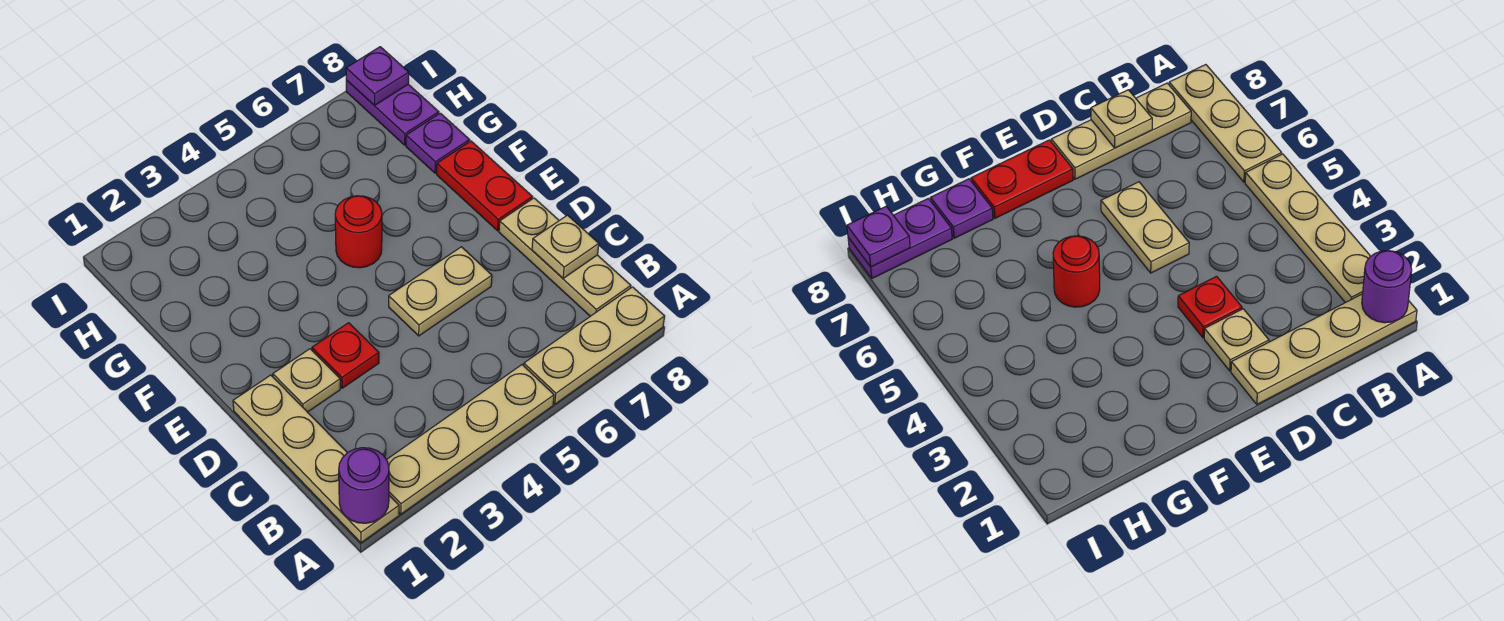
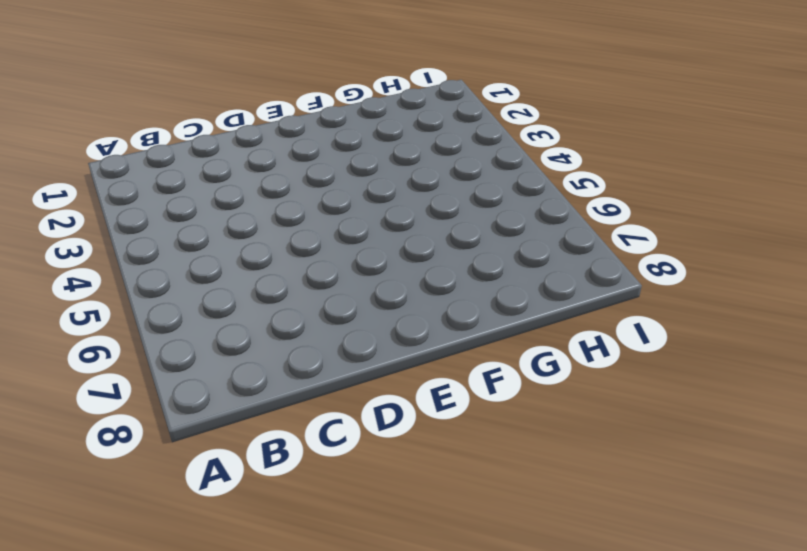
none -> tan 1x4 plate [233,375,399,543]
none -> tan 1x4 plate [387,365,554,514]
none -> tan 1x3 plate [524,287,665,404]

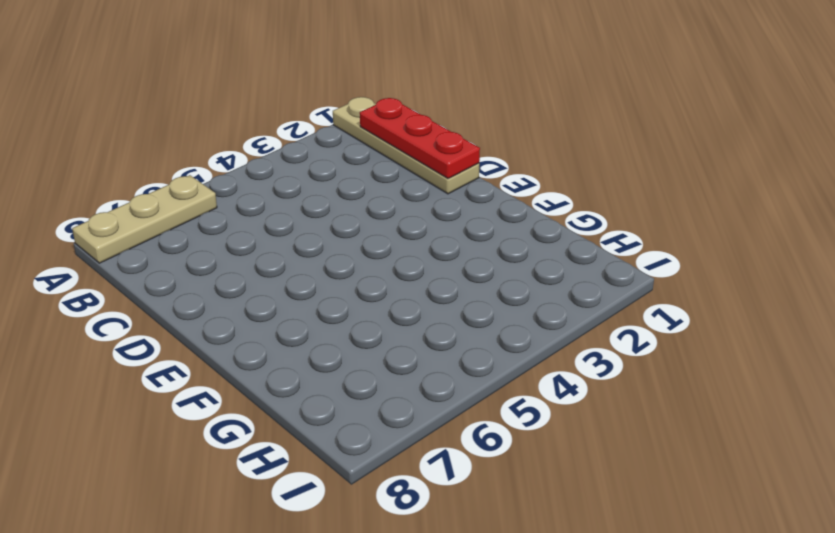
red 1x3 plate [360,98,480,178] -> none
none -> tan 1x4 plate [387,365,554,514]
none -> tan 1x3 plate [499,198,631,316]
none -> tan 1x1 plate [273,349,340,412]

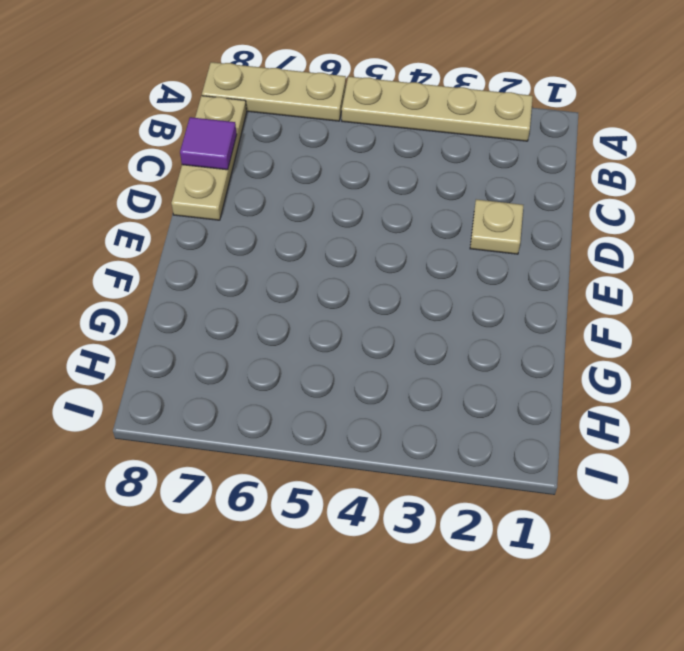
purple 1x1 tile [180,117,237,170] -> tan 1x1 plate [532,215,599,278]
none -> tan 1x4 plate [233,375,399,543]
none -> red 1x1 plate [312,323,379,388]
none -> tan 1x2 plate [389,247,492,336]

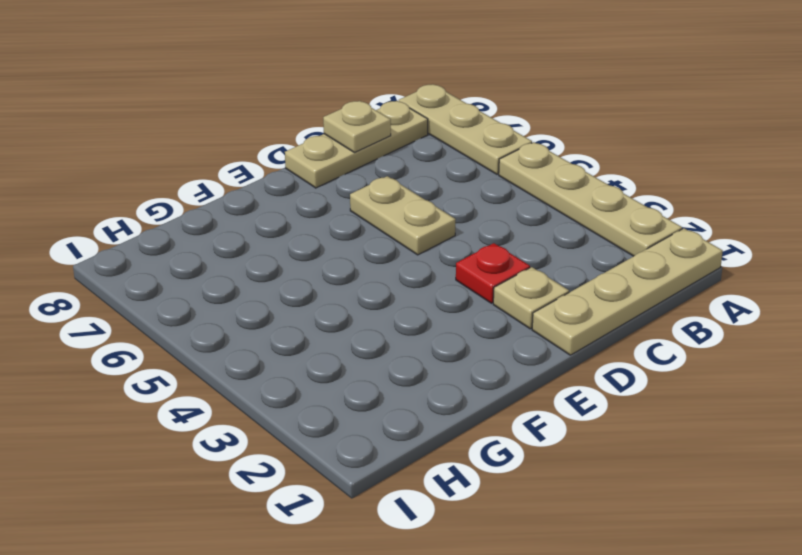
none -> red 1x2 plate [437,141,532,231]
none -> red 1x1 round brick [335,196,382,268]
none -> purple 1x1 plate [406,113,470,173]

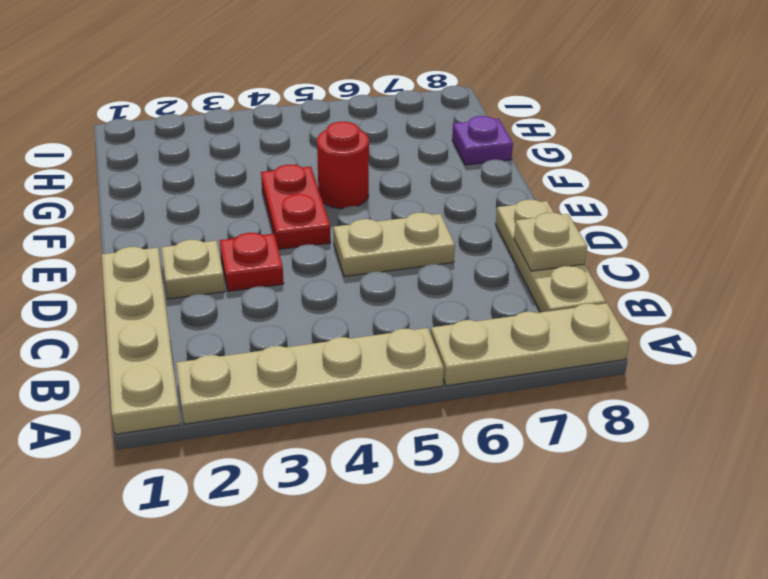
red 1x2 plate [261,165,331,249] -> red 1x2 plate moved to [437,141,532,231]
none -> purple 1x2 plate [346,80,439,145]
none -> purple 1x1 round brick [339,448,389,523]
none -> purple 1x1 plate [346,47,409,106]

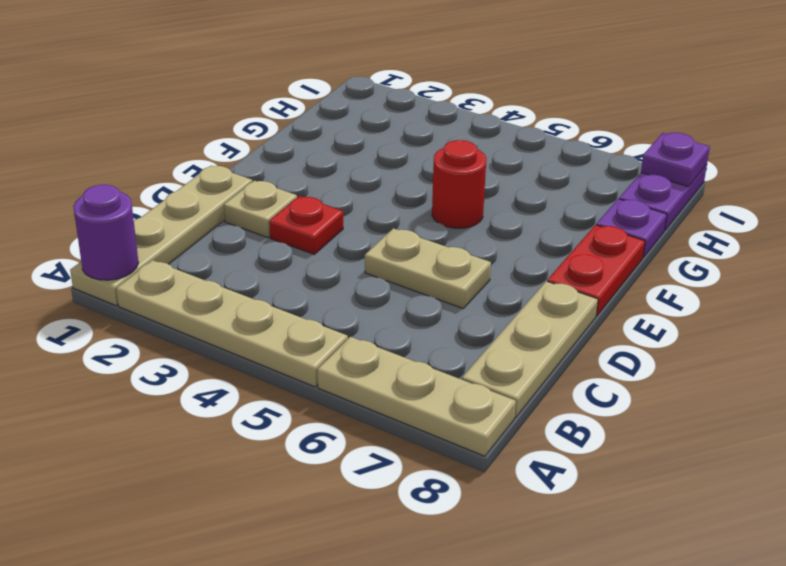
none -> tan 1x1 plate [532,215,599,278]

